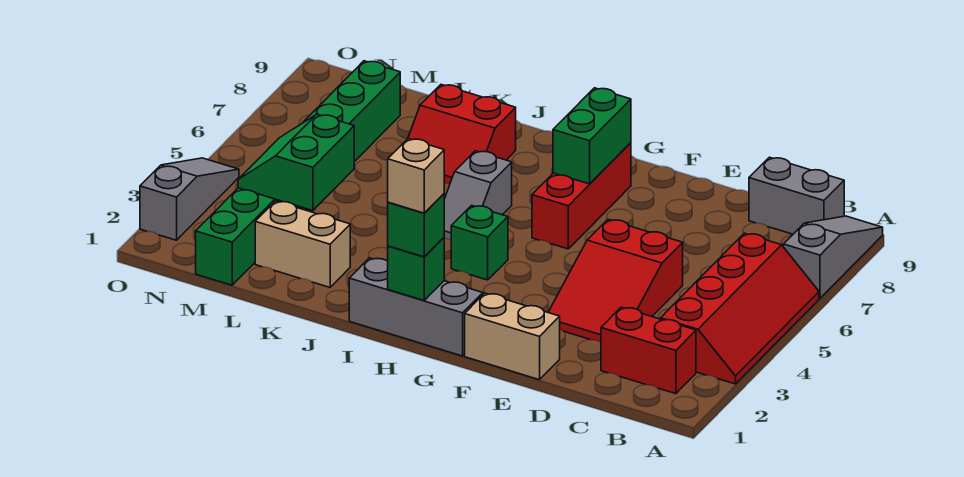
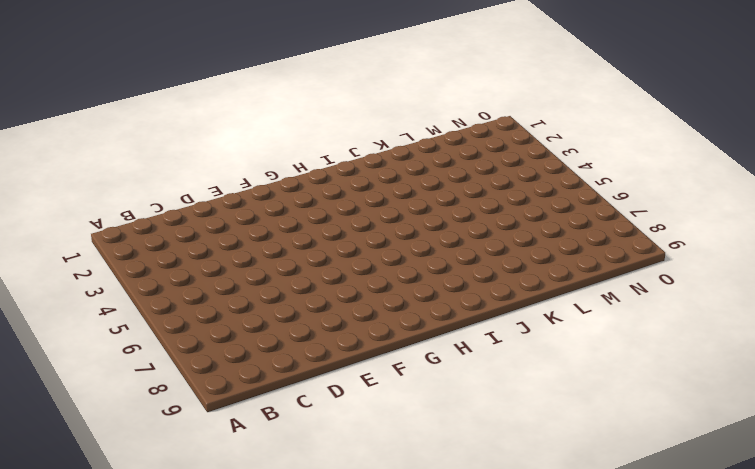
none -> red 2x4 slope [661,233,819,384]
none -> grey 1x3 slope [784,216,883,298]
none -> red 1x2 brick [601,307,696,394]

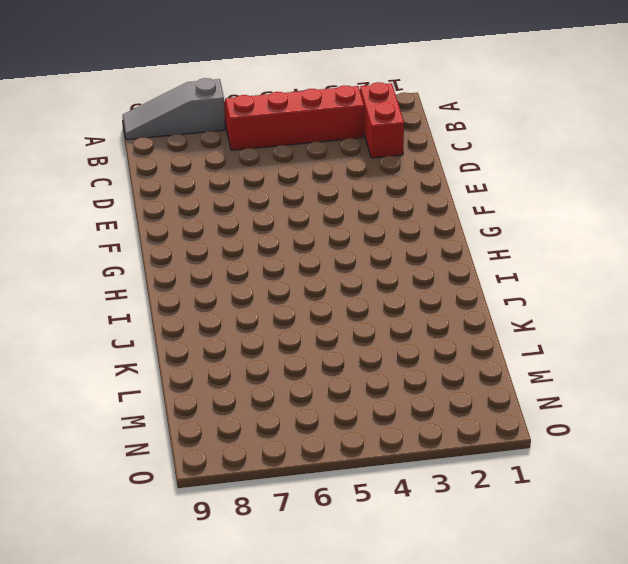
none -> grey 1x2 brick [749,157,844,234]
none -> red 2x3 slope [548,220,683,342]
none -> tan 1x2 brick [465,293,560,380]

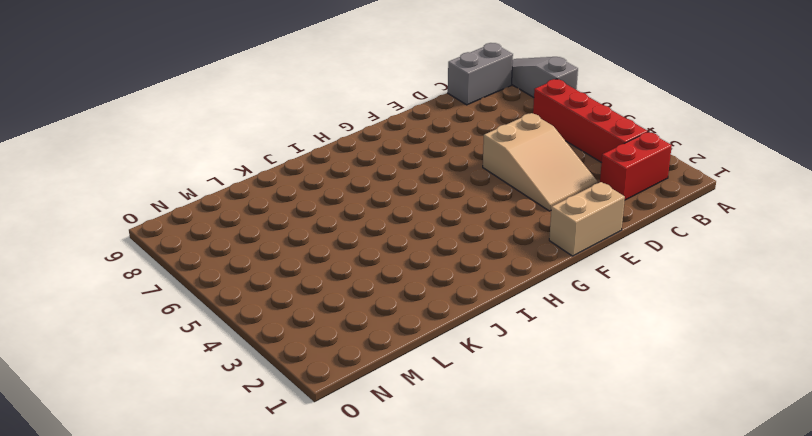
tan 2x3 slope [483,113,598,211] -> red 2x3 slope [548,220,683,342]
none -> grey 1x3 brick [349,258,483,356]
none -> red 1x3 brick [532,143,631,249]
none -> green 1x1 brick [451,205,508,280]

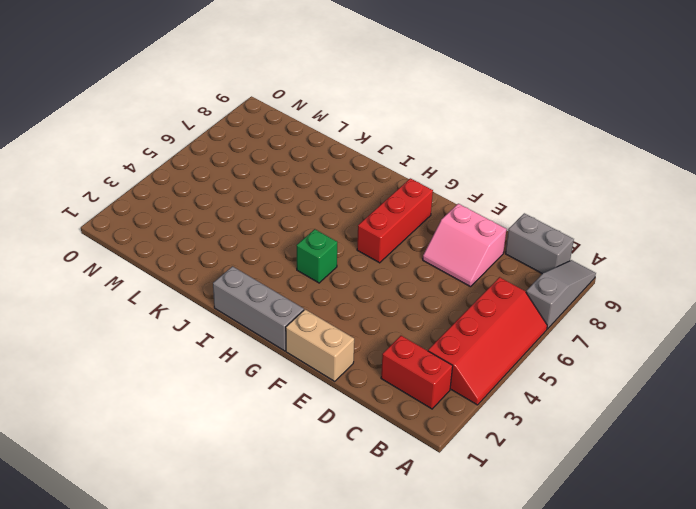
pink 2x2 slope [423,204,507,287] -> none
none -> red 2x3 slope [548,220,683,342]
none -> grey 1x2 slope [444,151,512,240]
none -> red 2x2 slope [408,85,516,184]

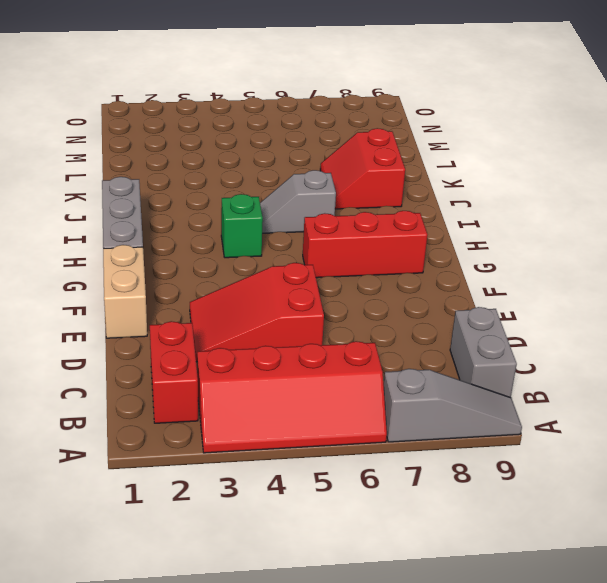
none -> tan 1x2 brick [255,201,350,287]
none -> green 1x8 brick [196,61,400,285]
none -> grey 1x3 slope [140,158,239,240]

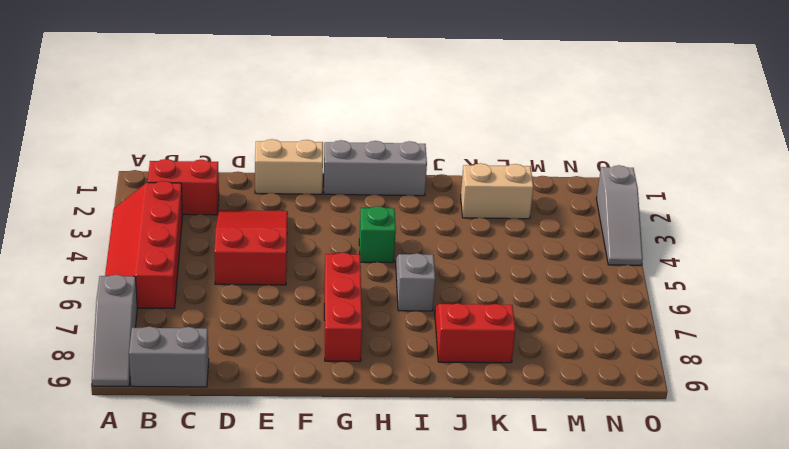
none -> green 1x8 brick [196,61,400,285]
none -> green 1x2 brick [553,88,631,184]
none -> green 1x1 brick [388,238,444,300]

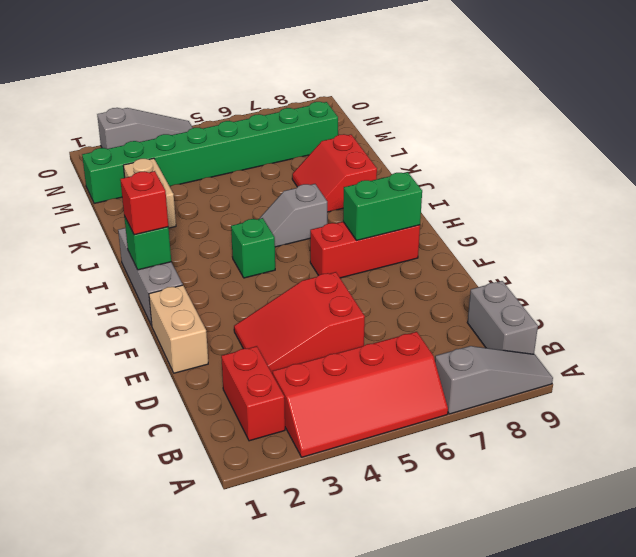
red 1x1 brick [120,171,168,235] -> green 1x1 brick [388,194,444,257]
none -> green 2x2 slope [238,114,354,211]
none -> tan 1x1 brick [388,139,444,213]

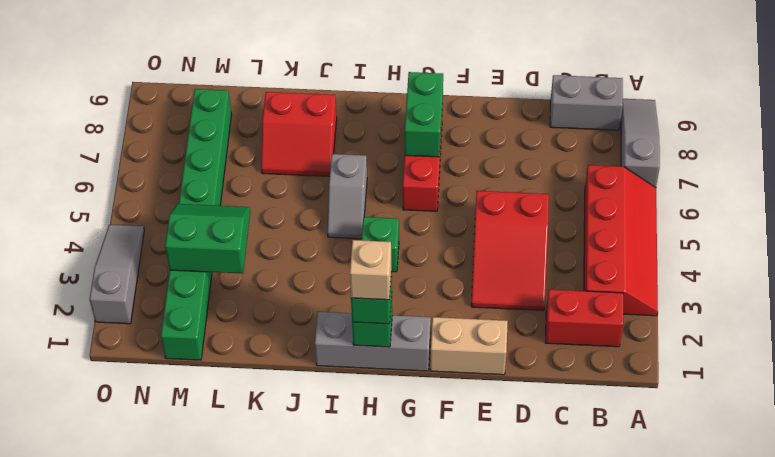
green 2x2 slope [165,204,250,274] -> green 2x2 slope turned to [238,114,354,211]
none -> tan 1x2 brick [255,201,350,287]

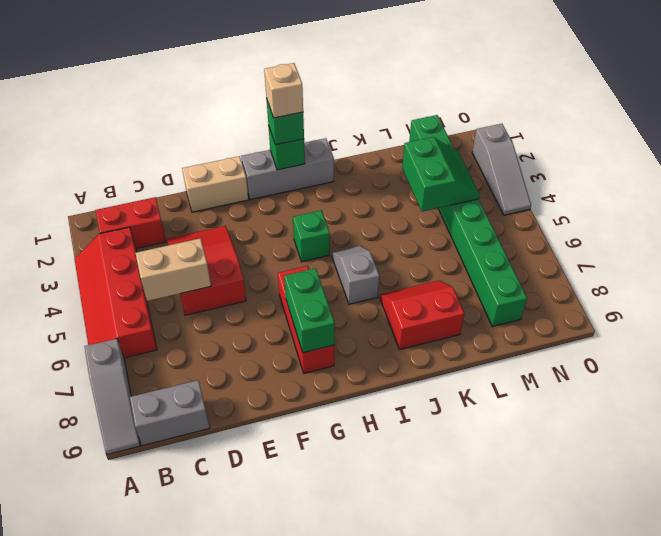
tan 1x2 brick [135,238,211,301] -> tan 1x2 brick moved to [255,201,350,287]

